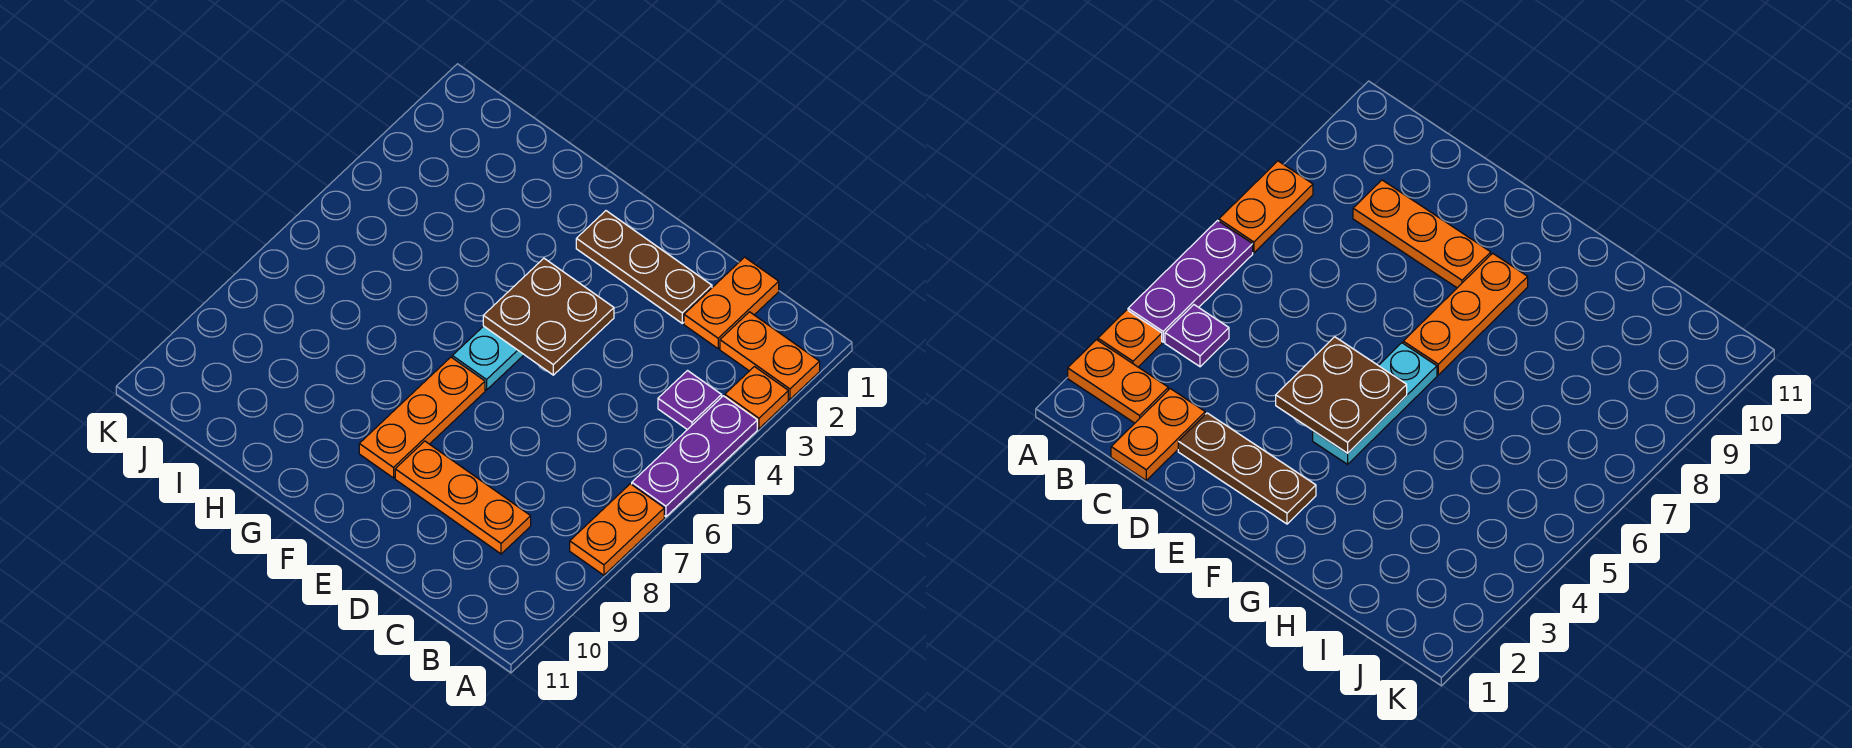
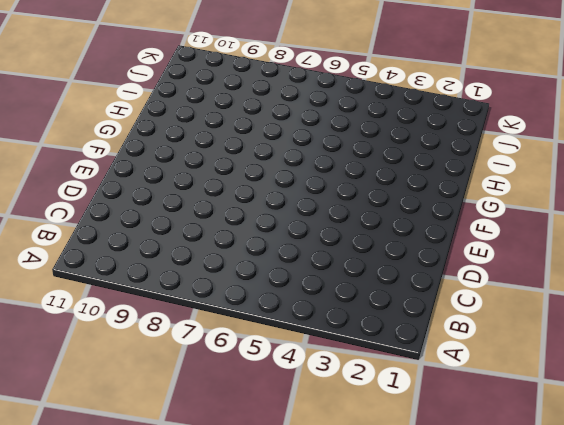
none -> orange 1x2 plate [720,312,820,399]
none -> orange 1x1 plate [725,367,788,429]

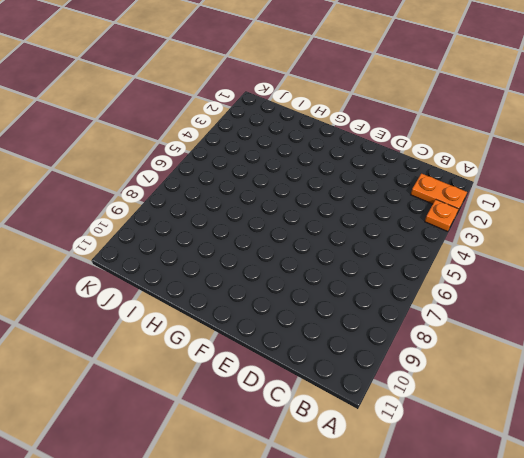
none -> purple 1x3 plate [632,396,757,517]
none -> orange 1x2 plate [570,484,664,575]

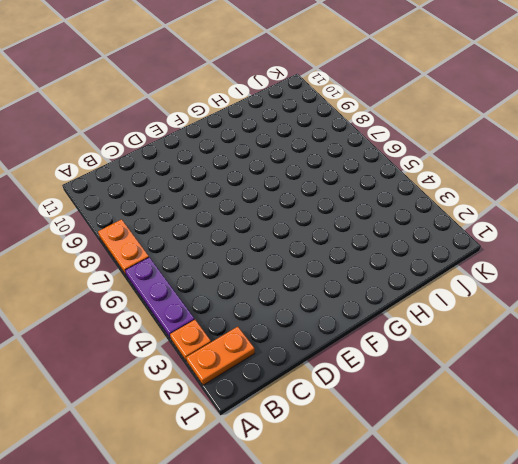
none -> purple 1x1 plate [658,371,722,430]
none -> orange 1x2 plate [684,257,779,349]

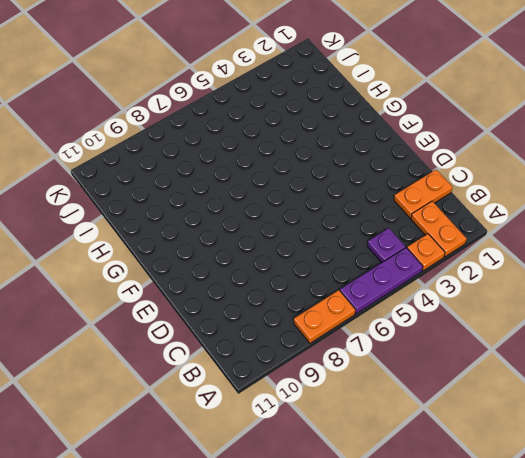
none -> orange 1x3 plate [395,441,531,554]
none -> brown 1x3 plate [576,211,712,323]

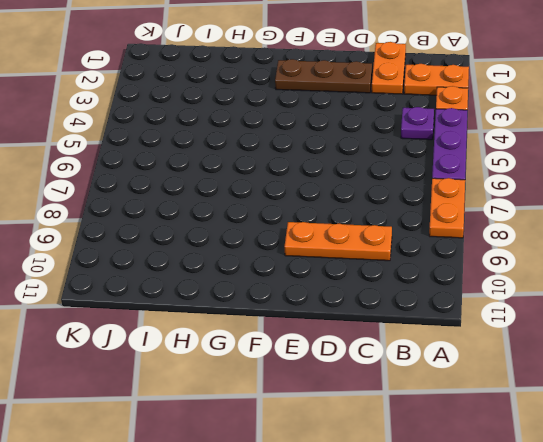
none -> cyan 1x3 plate [452,326,524,390]
none -> orange 1x3 plate [359,357,485,478]

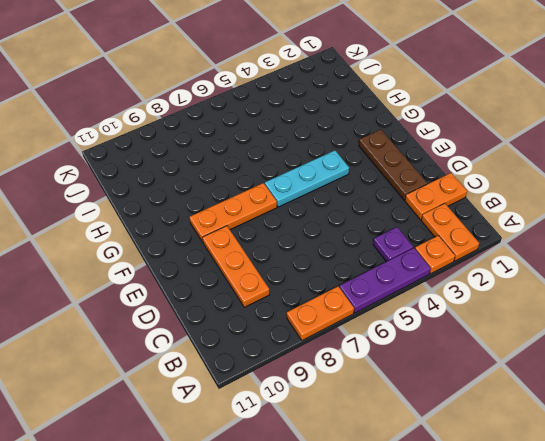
none -> brown 2x2 plate [483,258,614,375]

